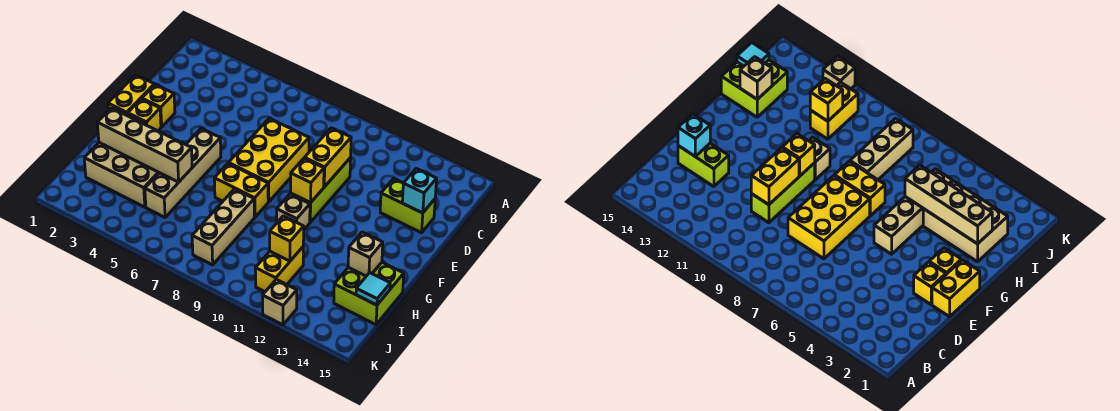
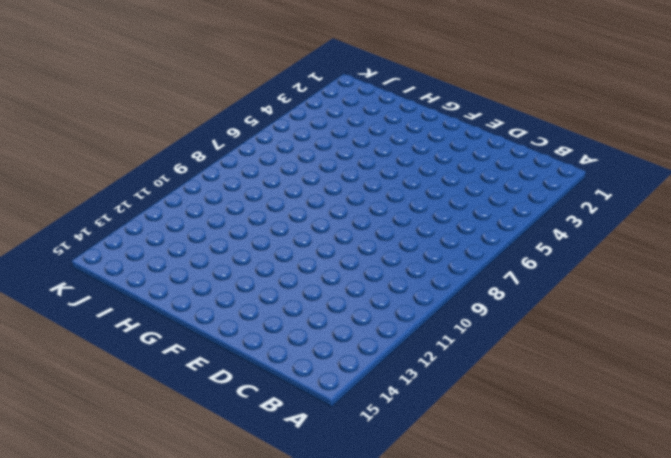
none -> yellow 2x3 brick [228,118,309,202]
none -> lime 1x3 brick [291,158,351,222]
none -> lime 1x2 brick [380,178,435,233]

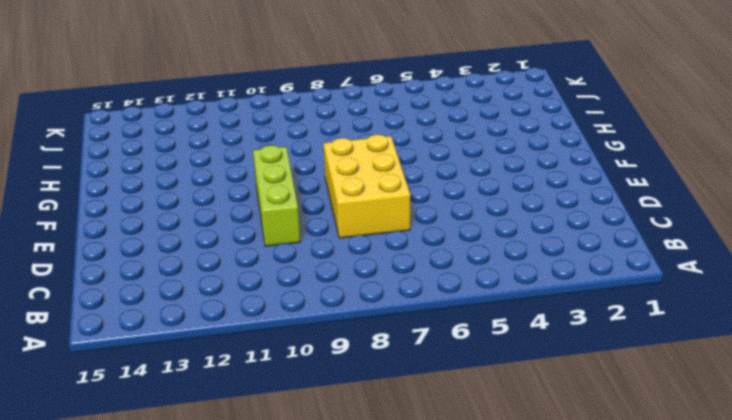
none -> lime 1x2 brick [380,178,435,233]
none -> yellow 1x2 brick [108,75,154,116]
none -> yellow 1x1 brick [142,84,175,127]

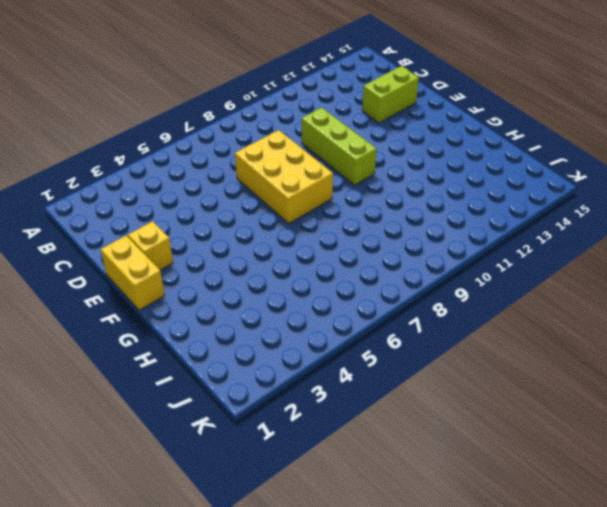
none -> yellow 1x1 brick [128,99,161,131]
none -> tan 1x4 brick [145,128,221,217]
none -> yellow 1x2 brick [214,164,268,217]

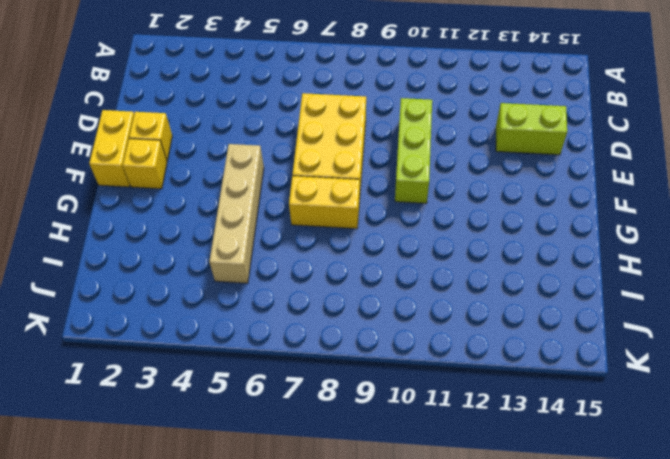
none -> tan 1x1 brick [277,194,310,229]
none -> tan 2x3 brick [84,143,159,207]
none -> tan 1x3 brick [192,189,254,265]

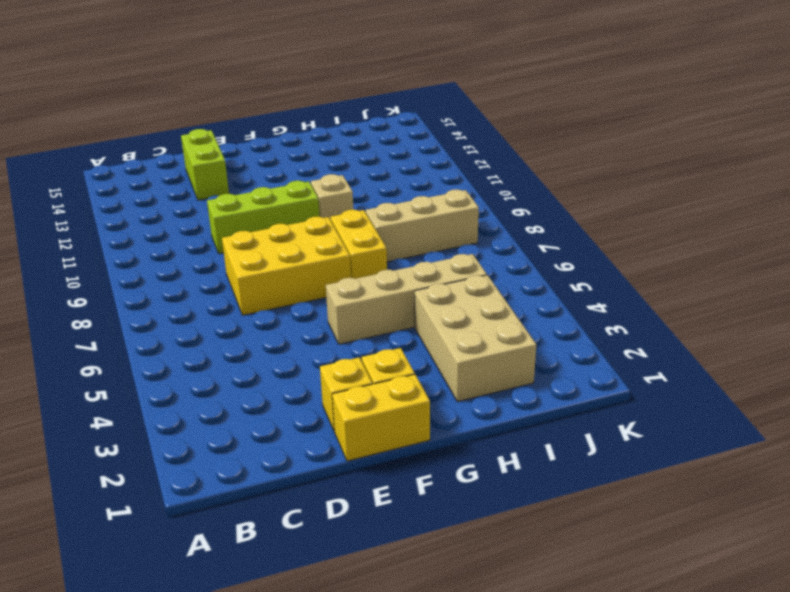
none -> lime 2x2 brick [334,262,404,325]
none -> yellow 1x2 brick [255,247,303,292]
none -> tan 1x1 brick [263,279,297,325]

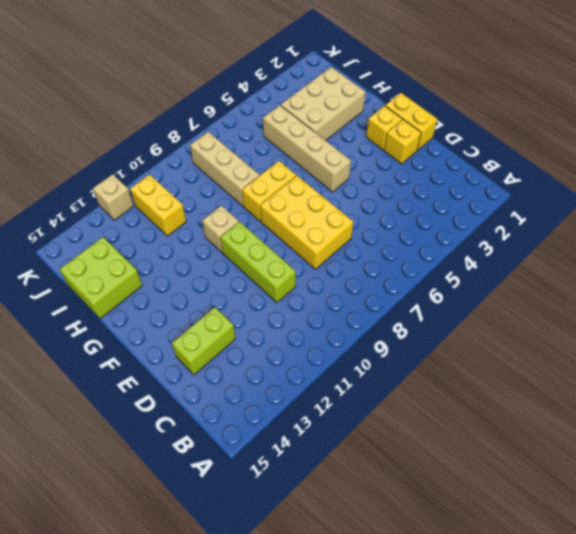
none -> yellow 1x2 brick [305,128,351,187]
none -> cyan 1x1 brick [402,168,437,213]
none -> yellow 1x1 brick [291,158,324,203]

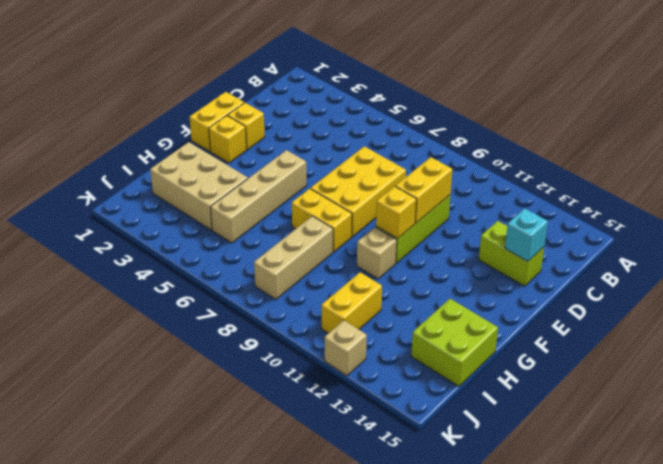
none -> tan 1x4 brick [97,108,192,182]
none -> tan 1x1 brick [348,232,383,276]
none -> yellow 1x1 brick [270,216,304,261]

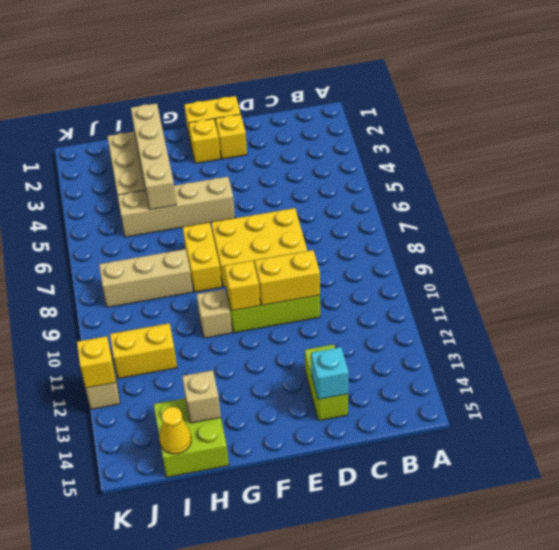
yellow 1x1 cone [160,407,191,454] -> cyan 1x1 tile [356,273,390,305]
yellow 1x1 brick [77,336,116,388] -> yellow 1x1 brick moved to [270,216,304,261]

